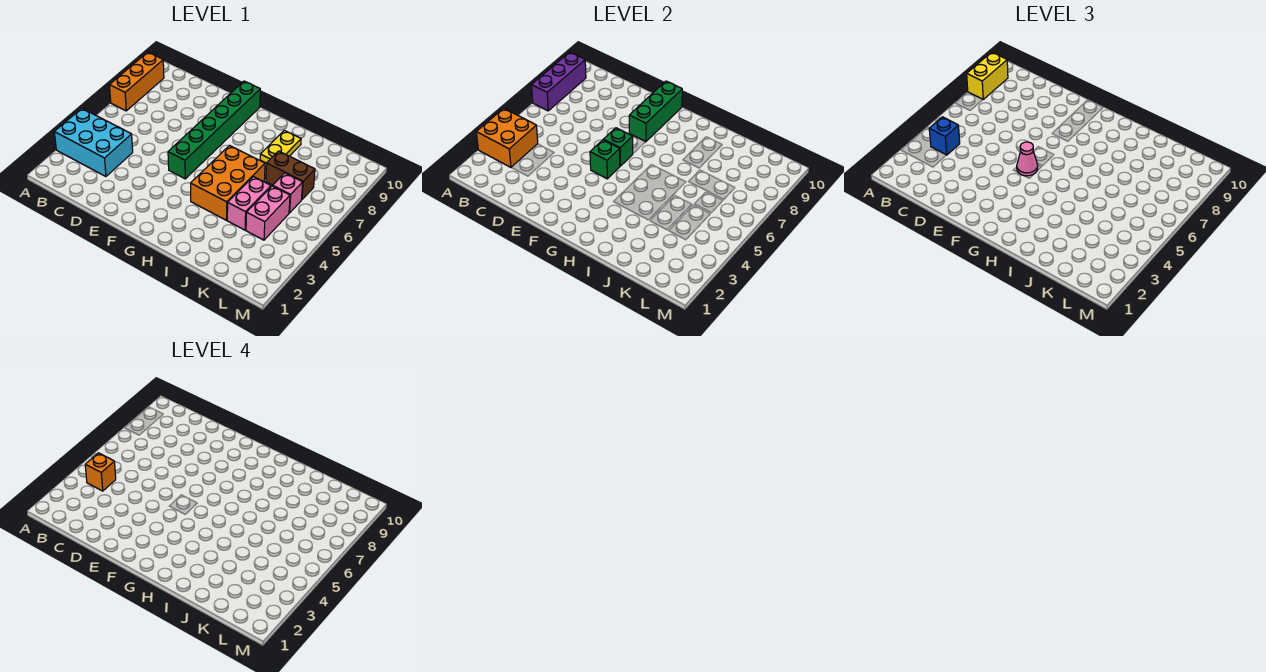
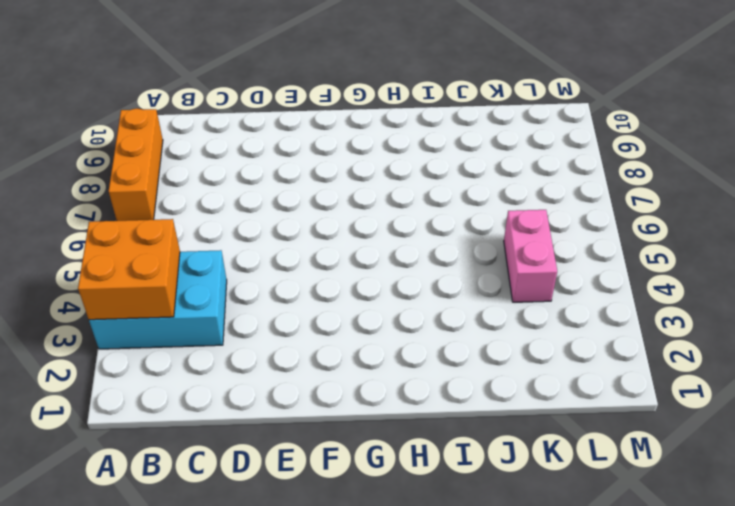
none -> green 1x6 brick [168,81,260,179]
none -> orange 2x3 brick [191,146,265,220]
none -> yellow 1x2 plate [260,131,301,163]

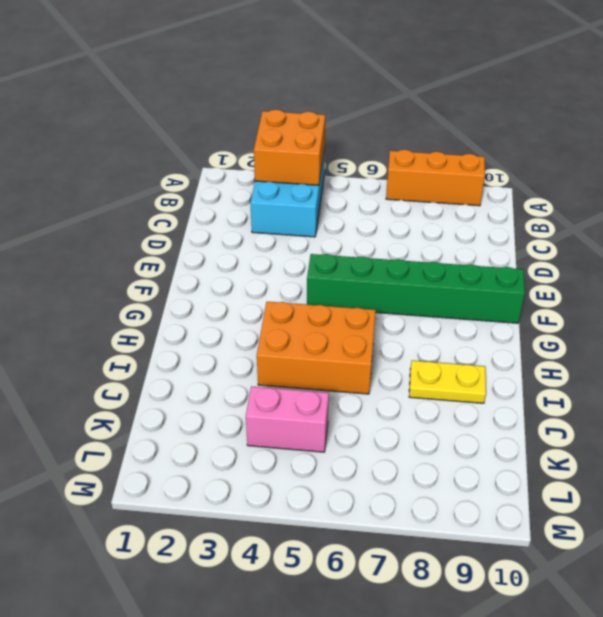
none -> pink 1x2 brick [227,177,271,230]
none -> brown 1x2 brick [266,151,315,200]
none -> pink 1x1 brick [273,173,303,213]

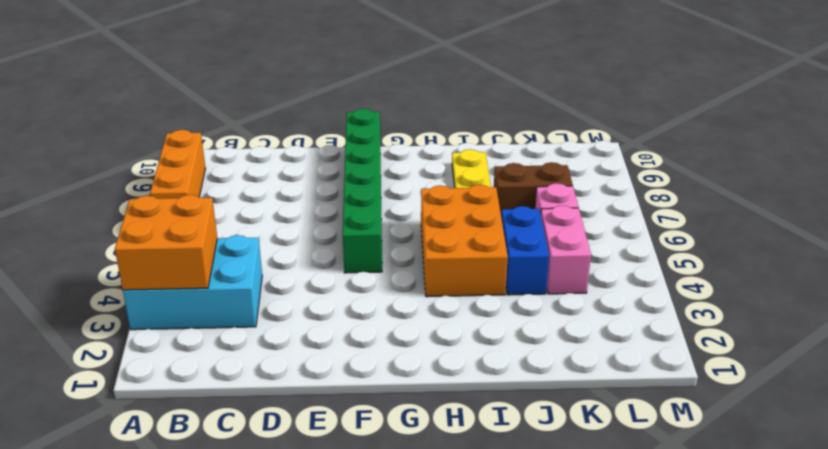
blue 1x2 brick [501,206,549,295] -> pink 1x2 brick [227,177,271,230]
none -> purple 1x3 brick [532,52,586,111]
none -> green 1x1 brick [590,140,620,179]
none -> green 1x1 brick [603,128,633,166]

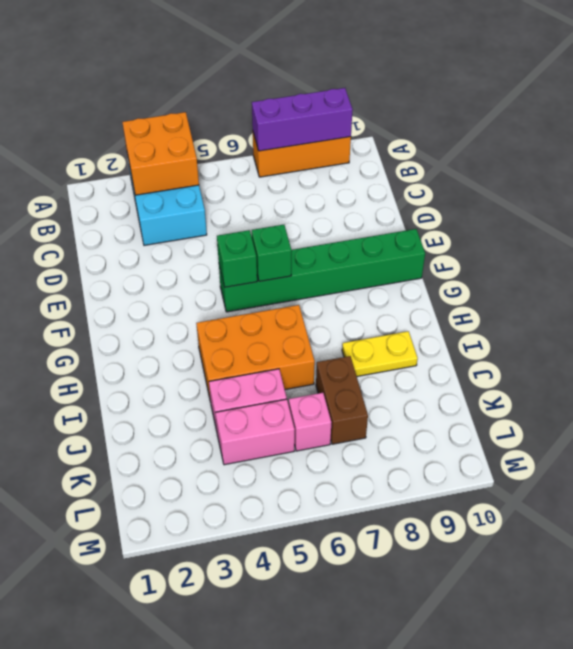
none -> green 1x3 brick [629,81,682,142]
none -> yellow 1x2 brick [967,52,1008,99]
none -> blue 1x1 brick [929,117,960,155]

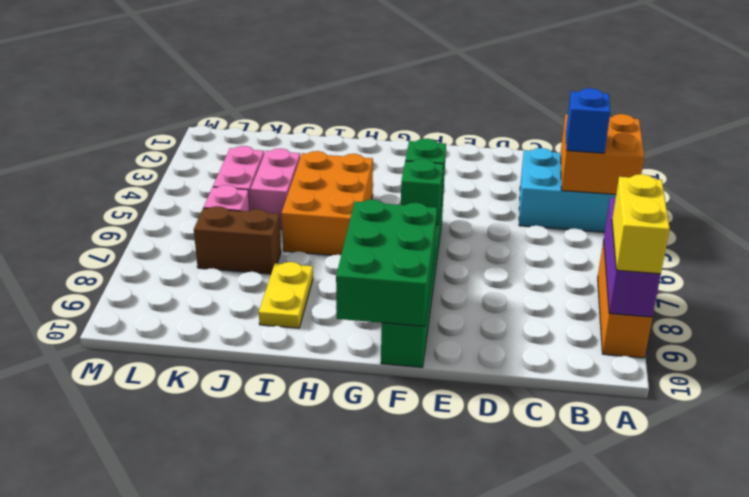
green 2x3 brick [336,199,437,326] -> green 1x3 brick [629,81,682,142]
none -> pink 1x1 cone [1017,142,1038,176]
none -> orange 1x1 brick [85,453,116,491]

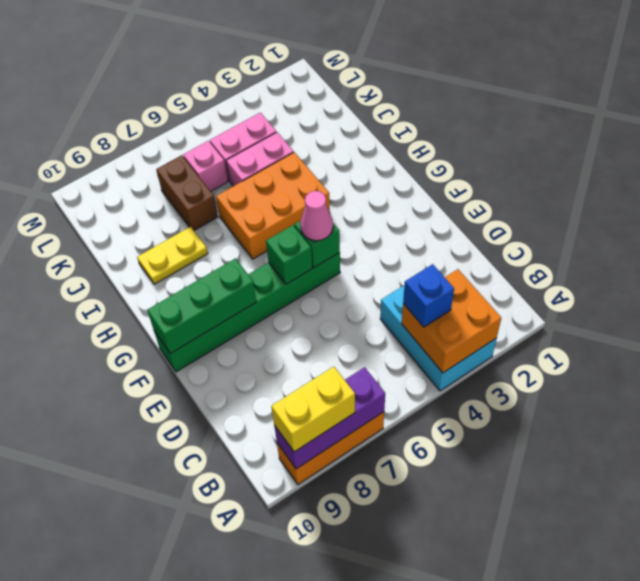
none -> orange 1x1 brick [85,453,116,491]

